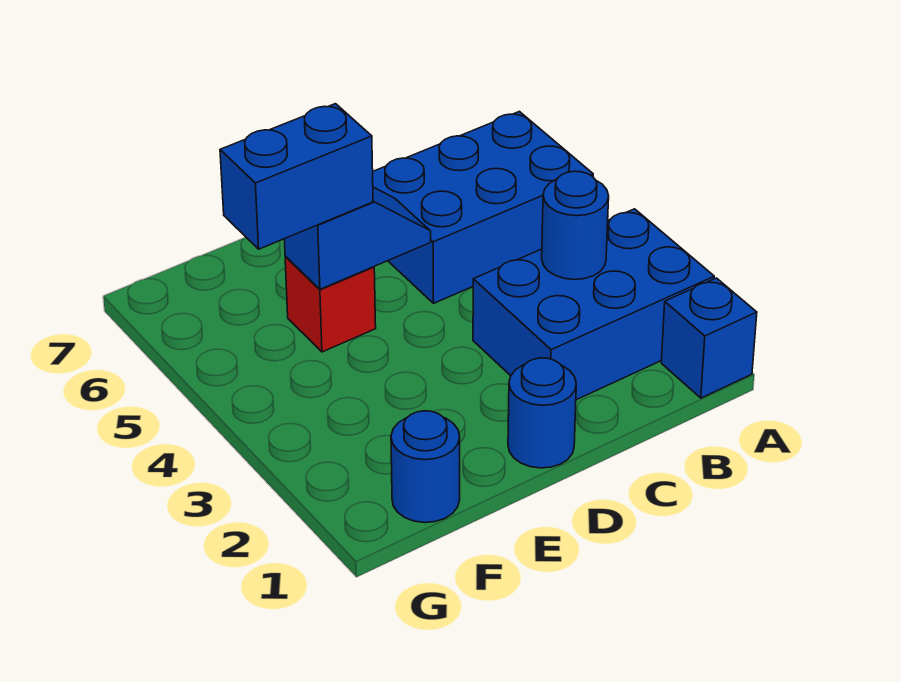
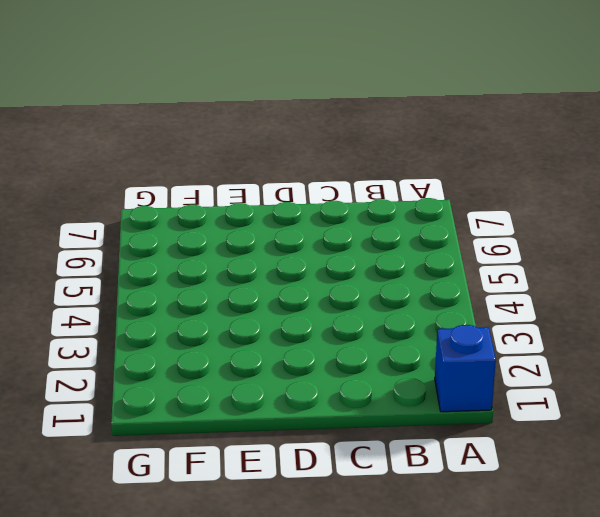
none -> blue 2x3 brick [473,209,714,400]
none -> blue 2x3 brick [373,111,593,303]

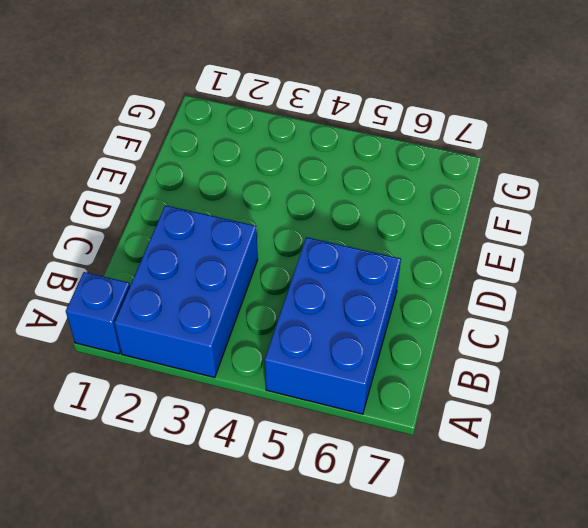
none -> blue 1x1 round brick [508,358,576,468]
none -> red 1x1 brick [285,257,376,352]

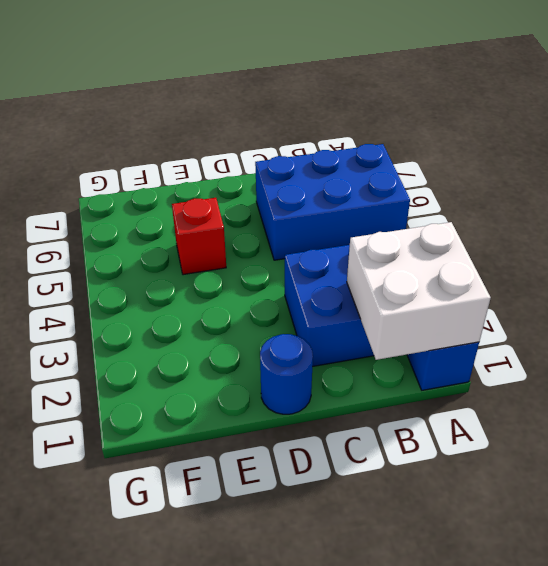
white 2x2 brick [347,222,491,360] -> none
none -> blue 1x1 round brick [391,411,460,523]
none -> blue 1x1 round brick [542,171,609,280]

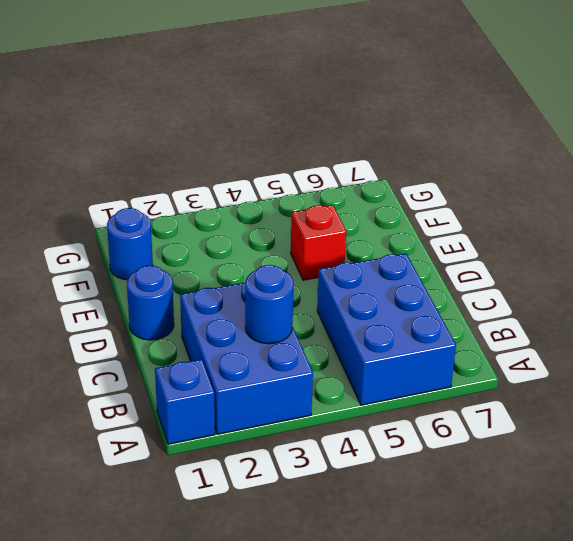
none -> blue 1x2 slope [284,187,431,289]
none -> blue 1x2 brick [220,104,373,249]

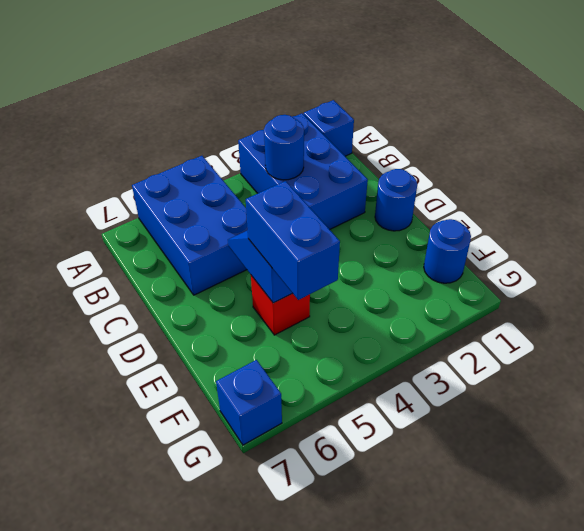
blue 1x1 brick [216,360,282,445] -> none

